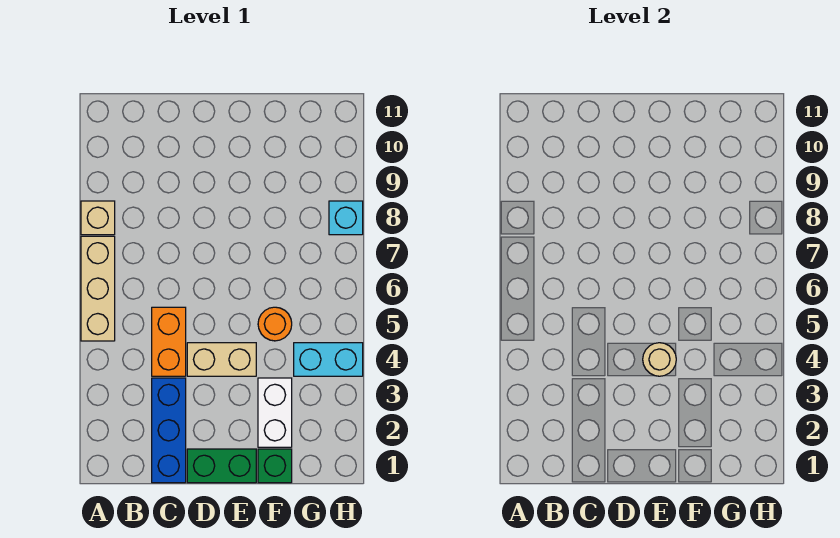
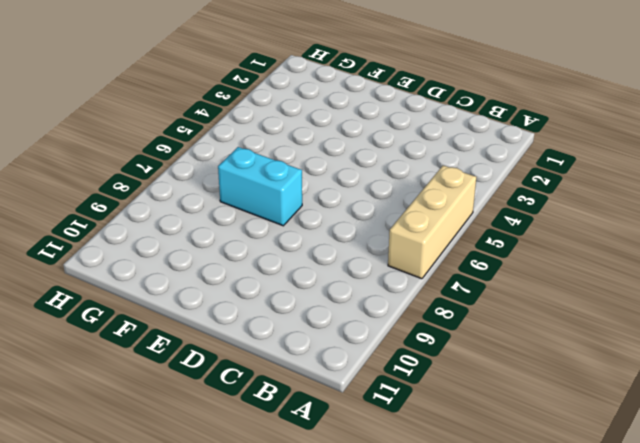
cyan 1x2 brick [218,147,302,226] -> cyan 1x2 brick moved to [294,343,363,376]
none -> tan 1x1 brick [81,201,115,235]
none -> blue 1x3 brick [152,378,186,483]
none -> orange 1x2 brick [152,307,186,376]

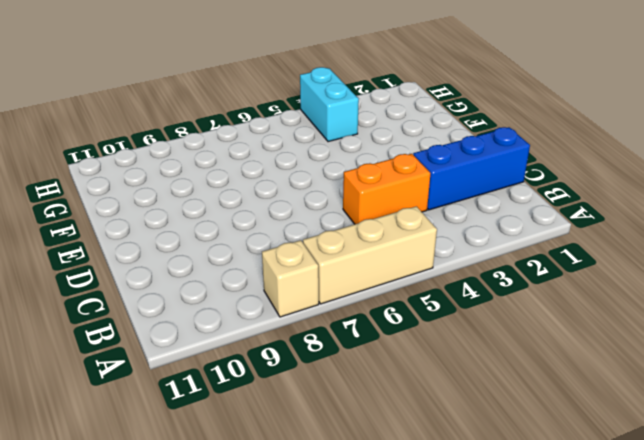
none -> green 1x2 brick [187,449,256,483]
none -> tan 1x2 brick [187,343,256,376]
none -> green 1x1 brick [258,449,292,483]

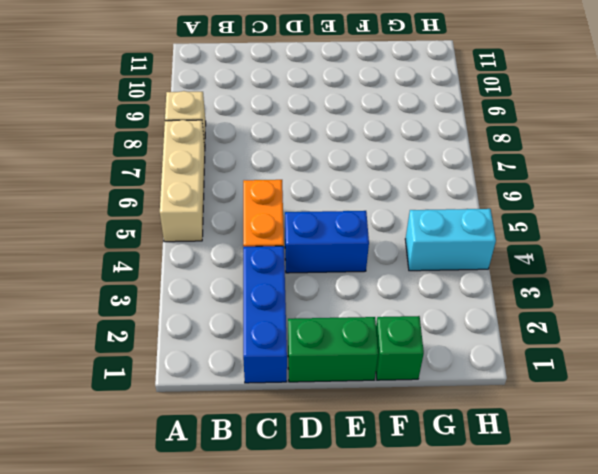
blue 1x2 brick [285,211,369,273] -> tan 1x2 brick [187,343,256,376]
none -> white 1x2 brick [258,378,292,447]
none -> orange 1x1 round brick [258,307,292,341]
none -> cyan 1x1 brick [329,201,363,235]

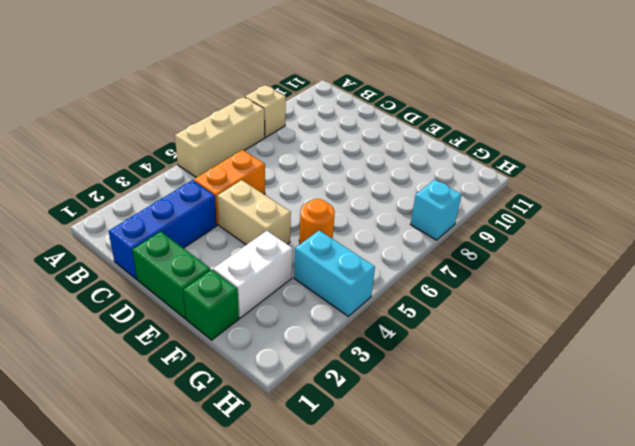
none -> tan 1x1 round brick [643,343,676,376]

